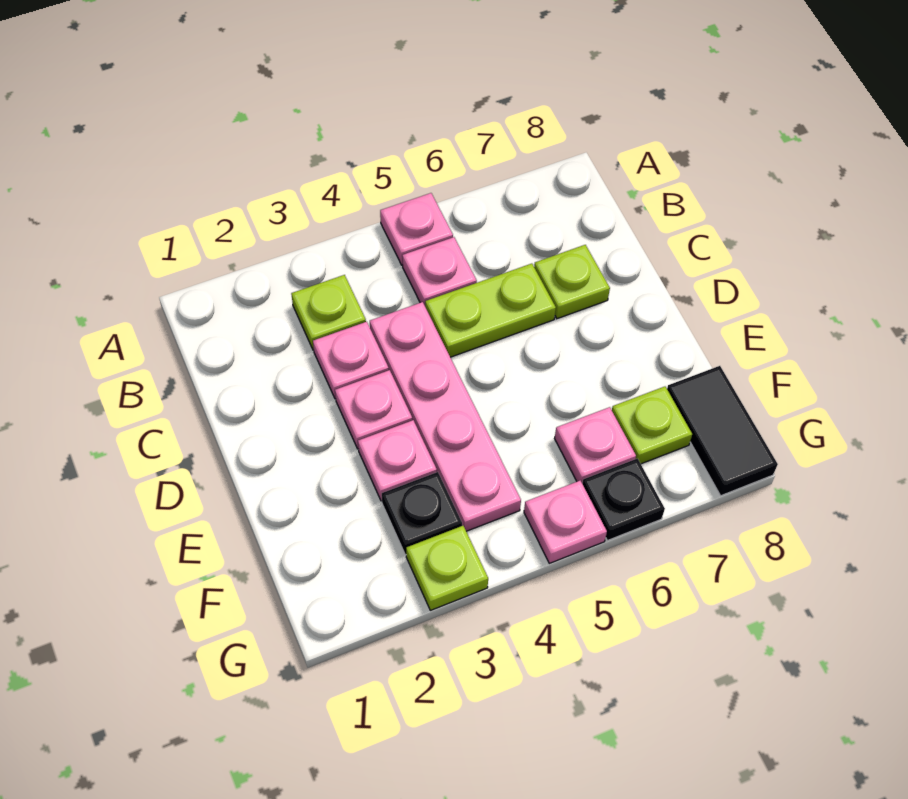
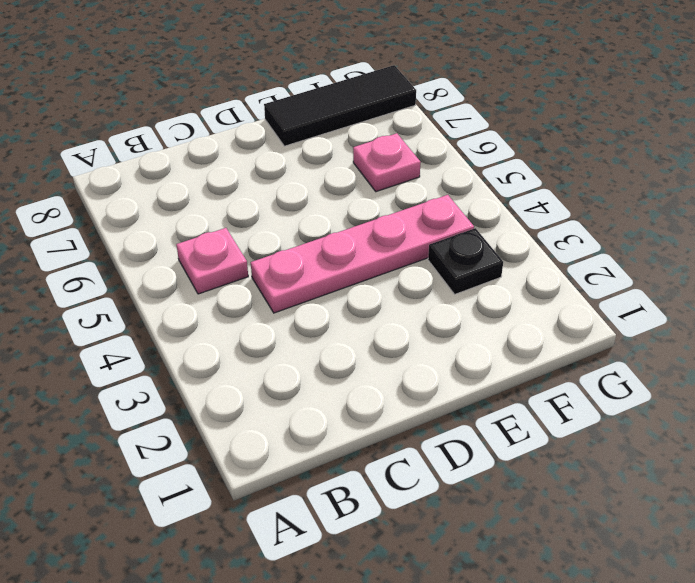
black 1x3 tile [264,65,416,146] -> black 1x2 tile [667,366,778,496]
none -> pink 1x1 plate [380,193,453,265]
none -> lime 1x1 plate [291,275,366,350]
none -> pink 1x1 plate [313,322,389,399]

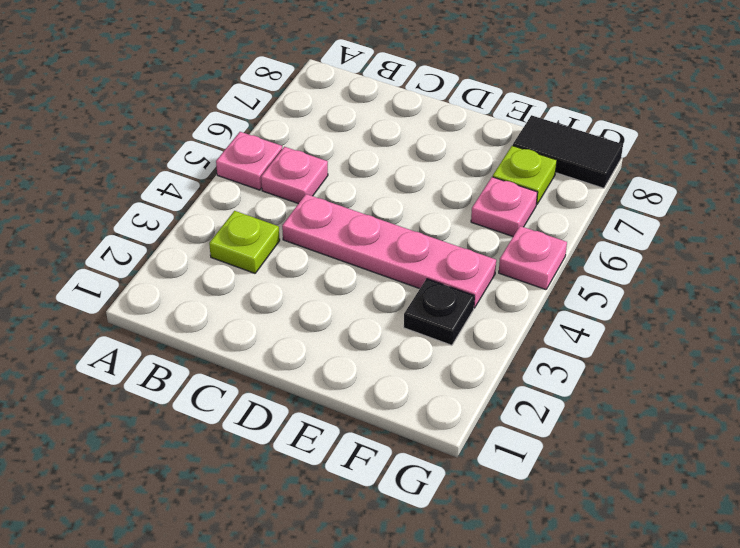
none -> pink 1x1 plate [313,322,389,399]
none -> lime 1x2 plate [425,264,556,357]
none -> lime 1x1 plate [534,245,610,319]

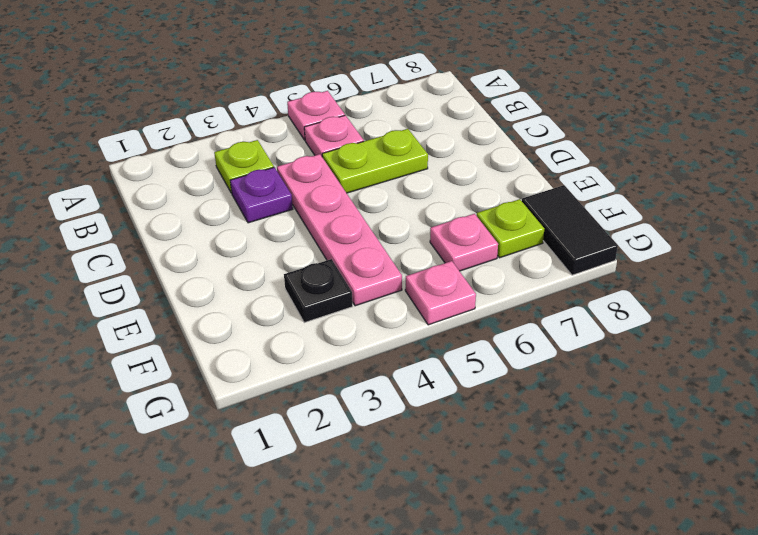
purple 1x1 plate [230,167,293,223] -> pink 1x1 plate [313,322,389,399]
none -> lime 1x1 plate [534,245,610,319]
none -> pink 1x1 plate [335,370,412,449]
none -> pink 1x1 plate [358,420,437,501]

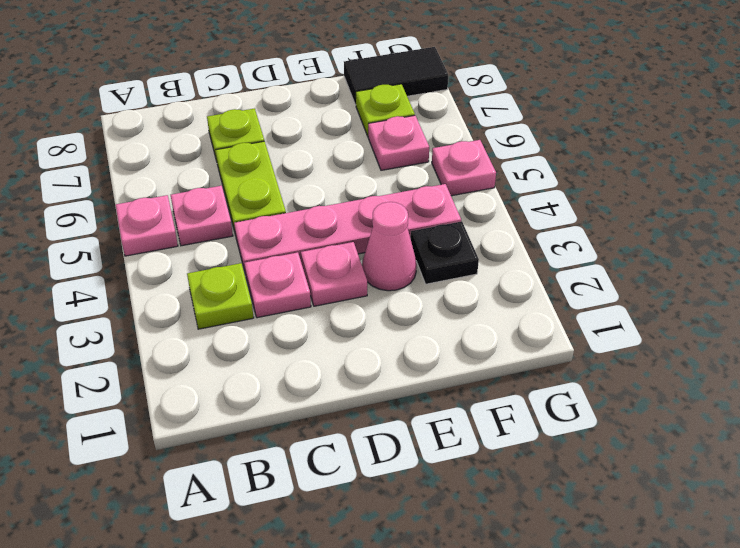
pink 1x1 cone [362,202,417,291] -> pink 1x1 plate [358,420,437,501]
none -> lime 1x1 plate [406,526,488,610]
none -> black 1x1 plate [582,458,665,540]

